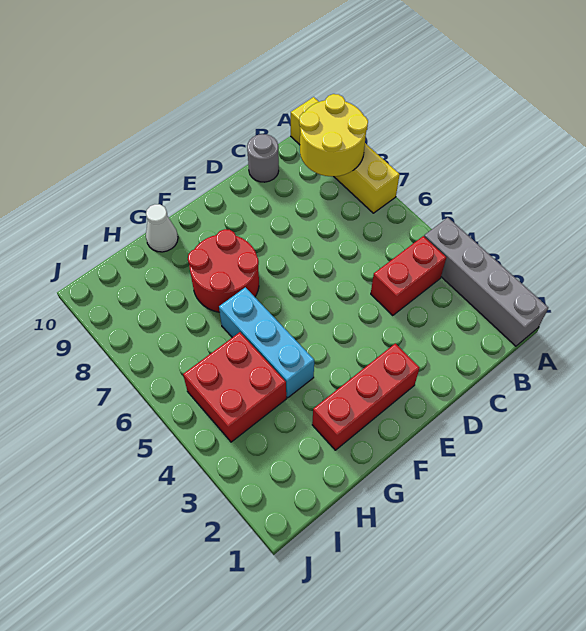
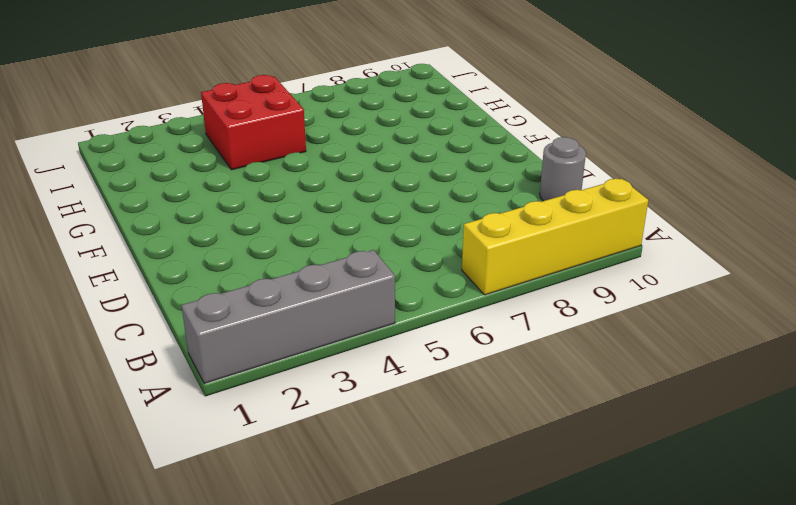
none -> red 1x2 brick [371,236,446,316]
none -> red 1x3 brick [312,343,420,450]

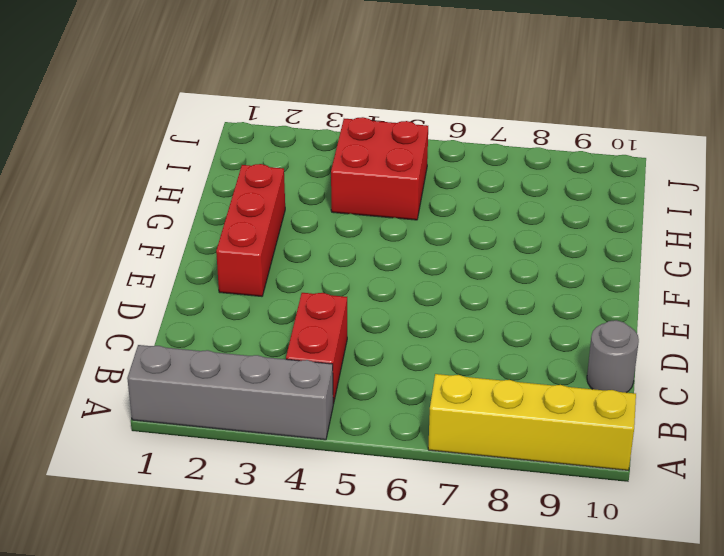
none -> red 2x2 round brick [188,229,259,312]
none -> cyan 1x3 brick [219,287,314,398]

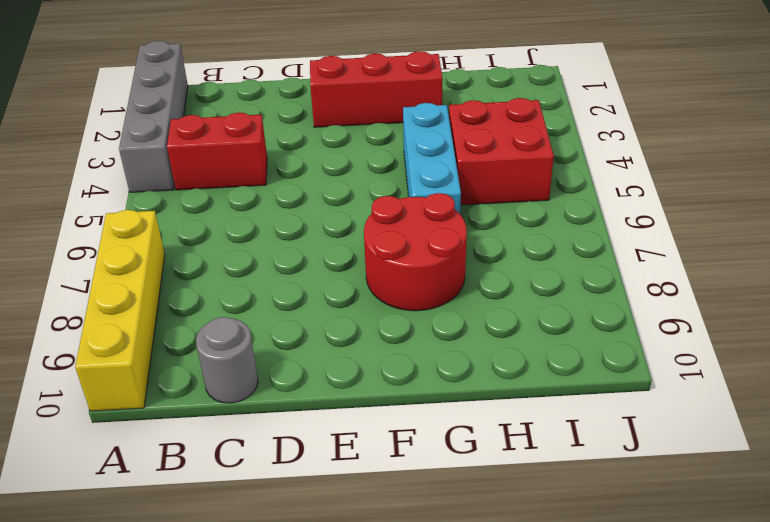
none -> white 1x1 cone [146,204,178,252]
none -> yellow 2x2 round brick [299,94,368,176]

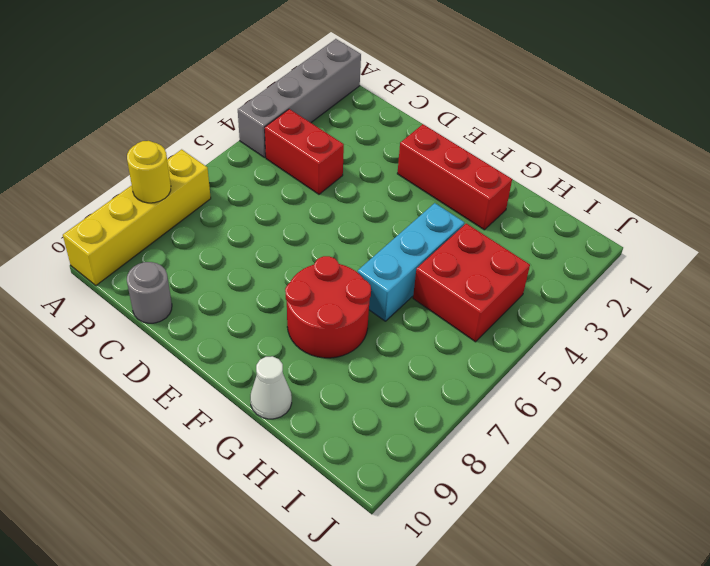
yellow 1x1 round brick [127,141,171,203] -> yellow 2x2 round brick [299,94,368,176]

